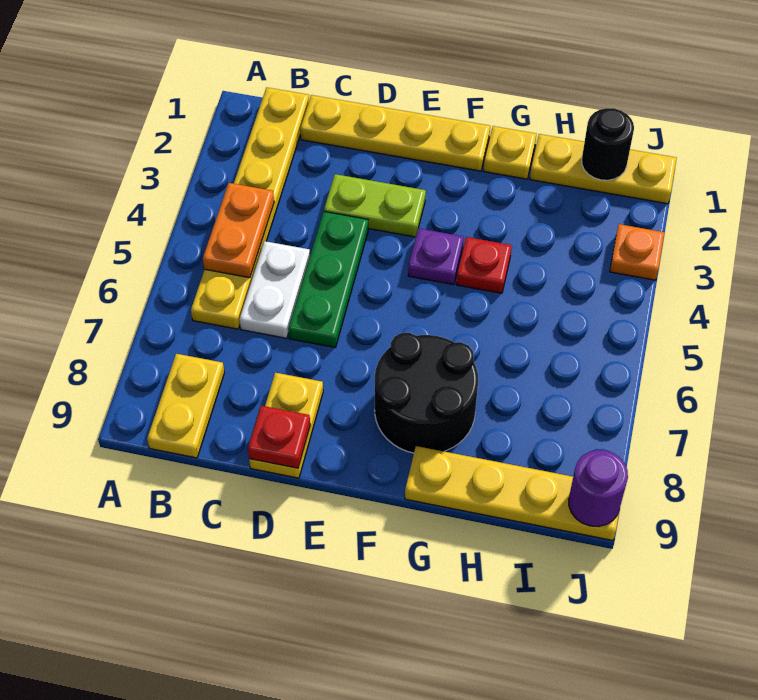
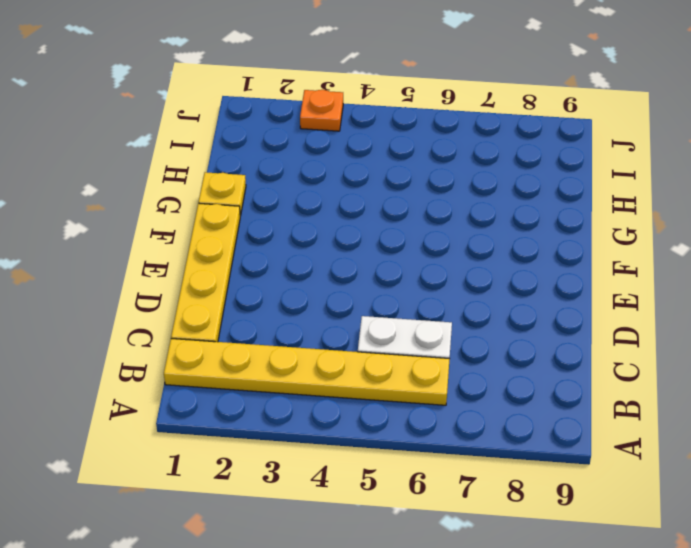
none -> yellow 1x2 plate [147,354,224,458]
none -> lime 1x2 plate [324,174,426,237]
none -> green 1x3 plate [288,212,368,347]

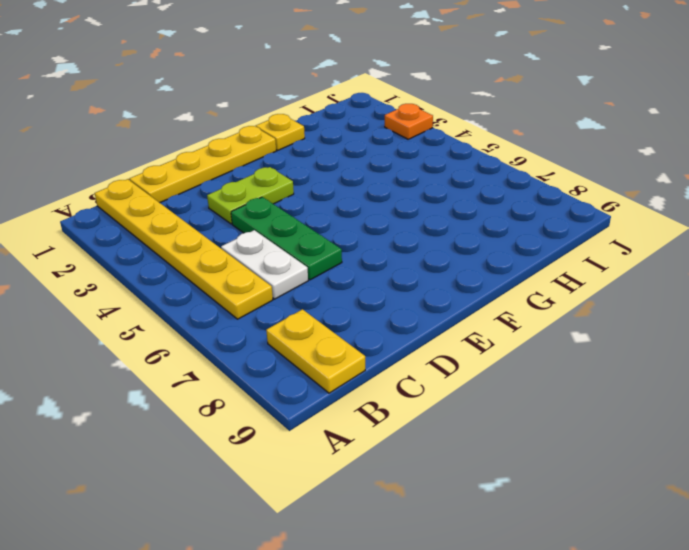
none -> yellow 1x2 plate [249,373,323,478]
none -> purple 1x1 plate [408,228,464,285]
none -> black 2x2 round brick [375,333,478,453]

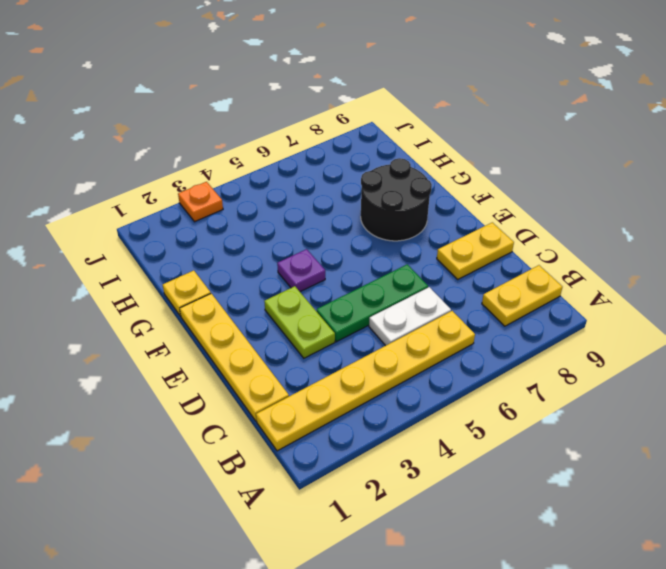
none -> red 1x1 plate [456,237,512,293]
none -> yellow 1x4 plate [405,446,619,540]
none -> yellow 1x3 plate [530,134,677,204]

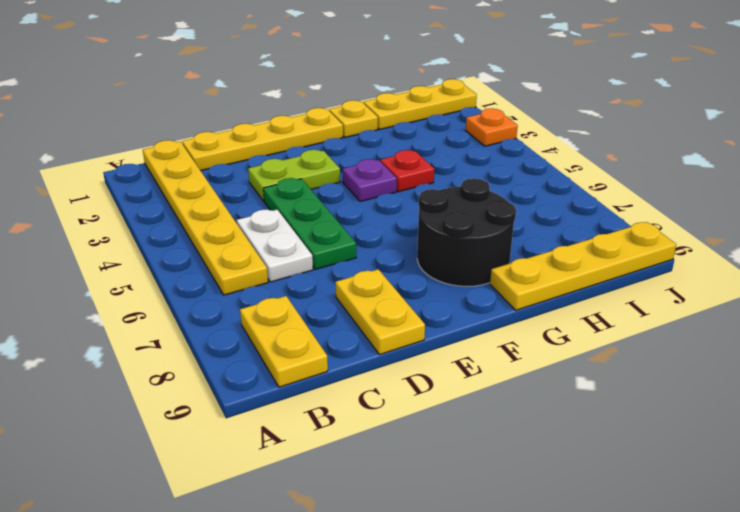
none -> orange 1x2 plate [203,183,274,278]
none -> red 1x1 plate [248,406,310,468]
none -> black 1x1 round brick [582,108,634,180]

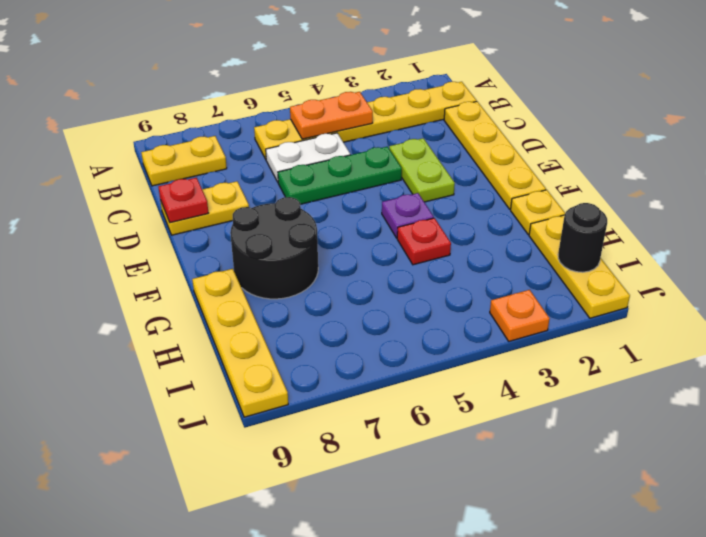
none -> purple 1x1 round brick [569,450,628,526]

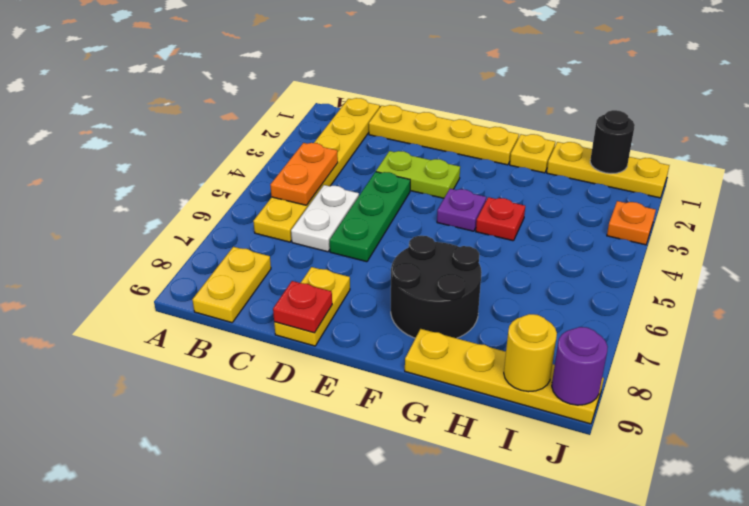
yellow 1x1 round brick [504,314,557,392] -> none

